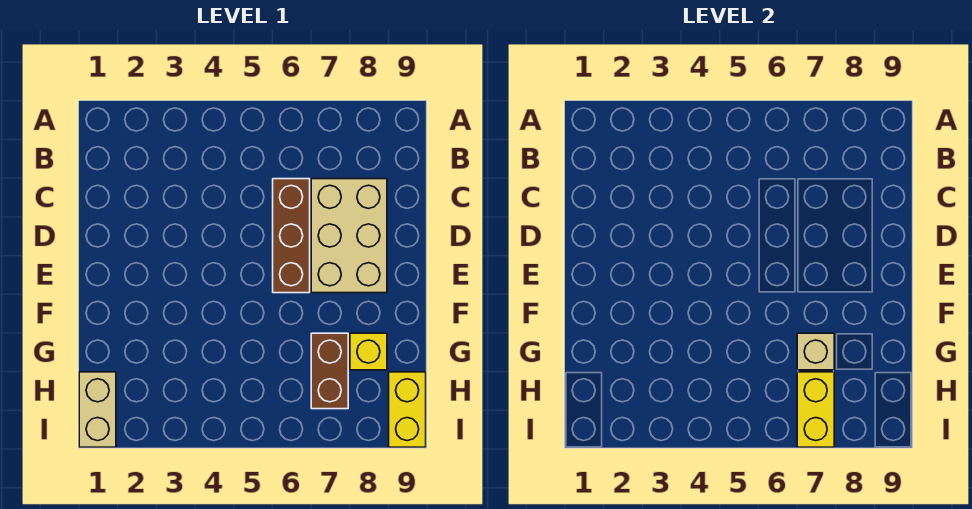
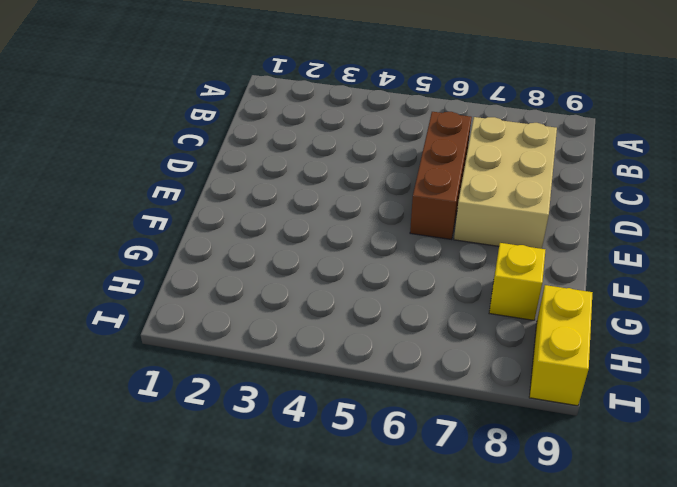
none -> brown 1x2 brick [311,333,348,409]
none -> tan 1x2 brick [79,372,116,447]

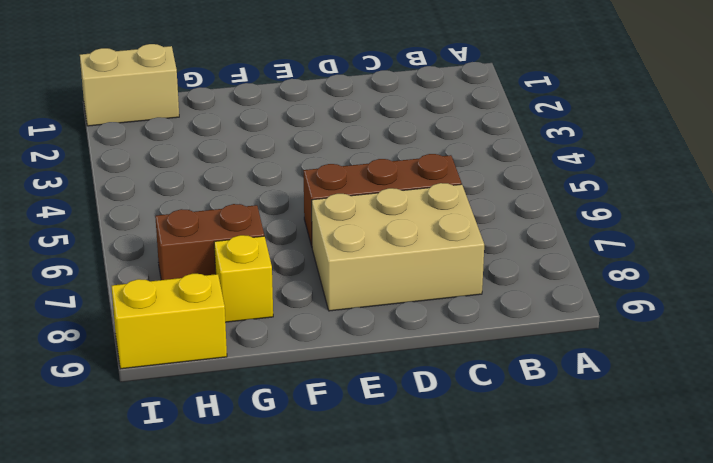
none -> tan 1x1 brick [797,333,834,370]
none -> yellow 1x2 brick [797,372,834,447]

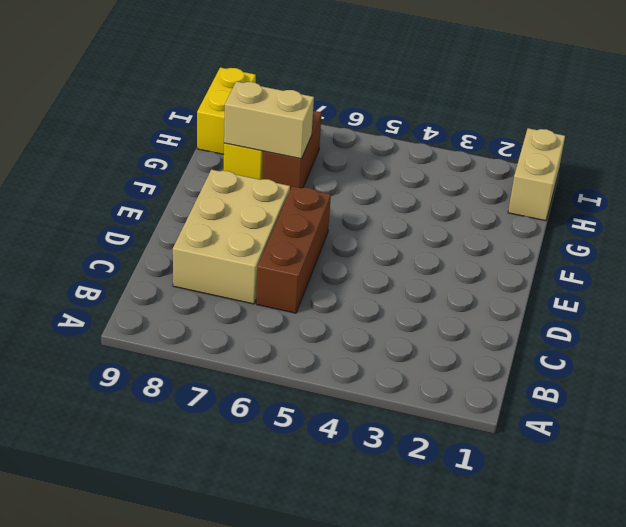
tan 1x2 brick [224,81,314,159] -> tan 1x1 brick [797,333,834,370]
none -> yellow 1x2 brick [797,372,834,447]

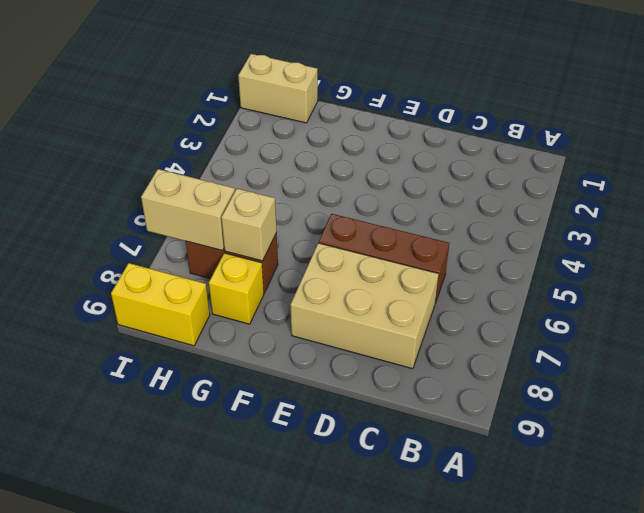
tan 1x2 brick [141,169,235,251] -> yellow 1x2 brick [797,372,834,447]

